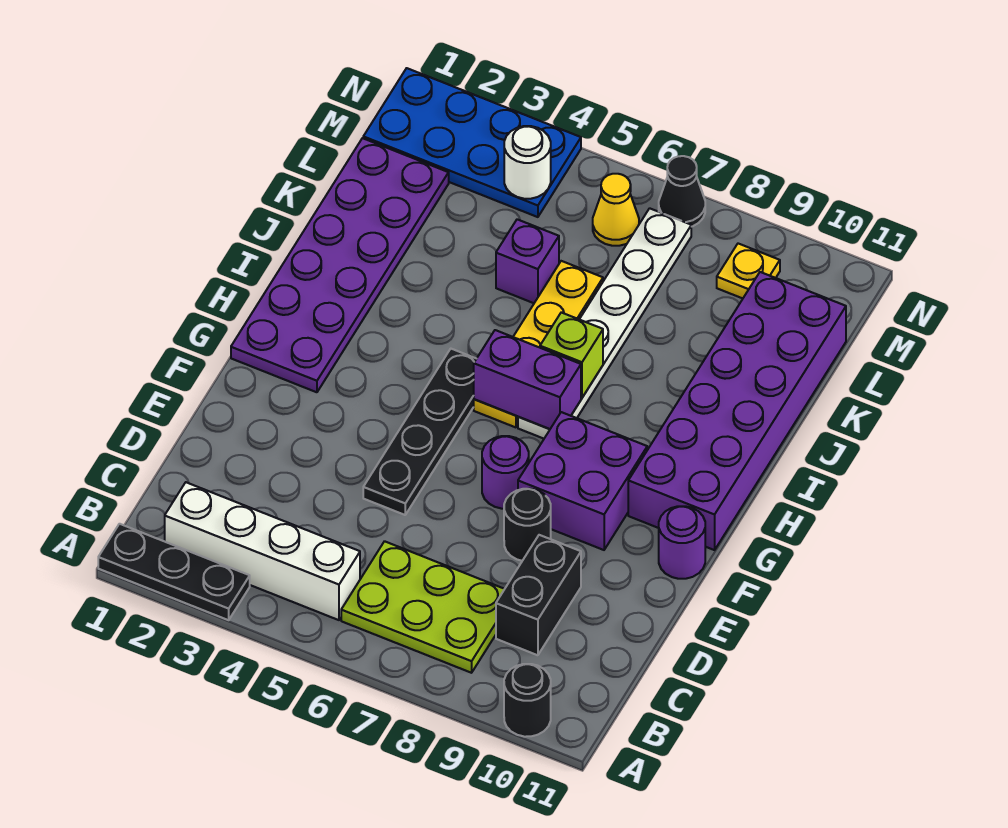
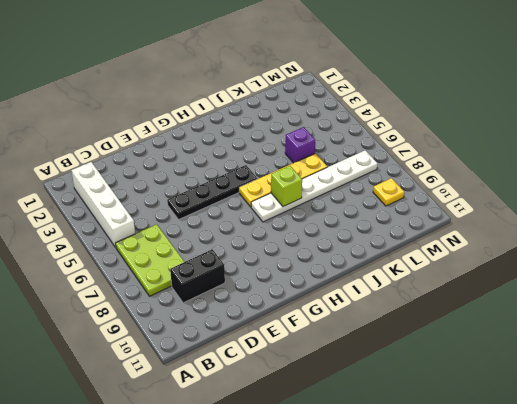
none -> black 1x3 plate [98,524,250,620]
none -> black 1x1 round brick [504,664,551,737]
none -> black 1x1 round brick [504,489,551,561]

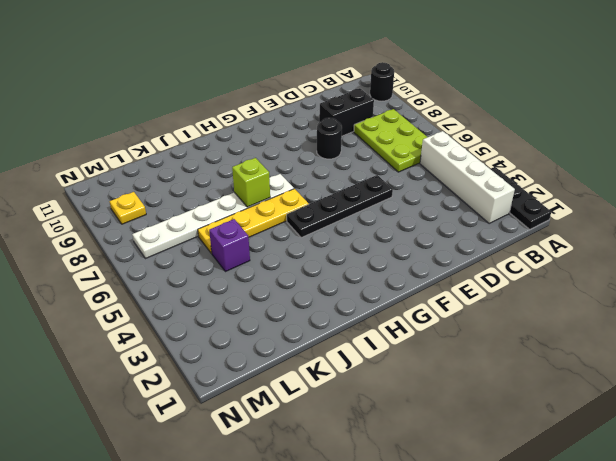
none -> purple 1x1 round brick [482,436,529,509]
none -> purple 2x2 brick [518,412,647,550]
none -> purple 1x1 round brick [659,506,705,579]

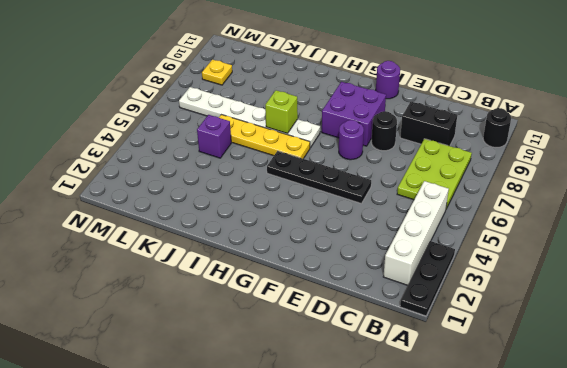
none -> purple 2x6 plate [231,138,449,392]
none -> purple 2x6 brick [628,272,846,550]
none -> blue 2x4 plate [363,68,581,217]

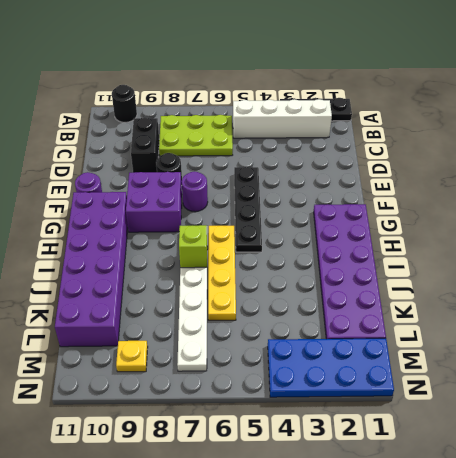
none -> purple 1x1 brick [496,219,559,303]
none -> yellow 1x1 cone [593,174,639,246]
none -> black 1x1 cone [659,156,705,227]

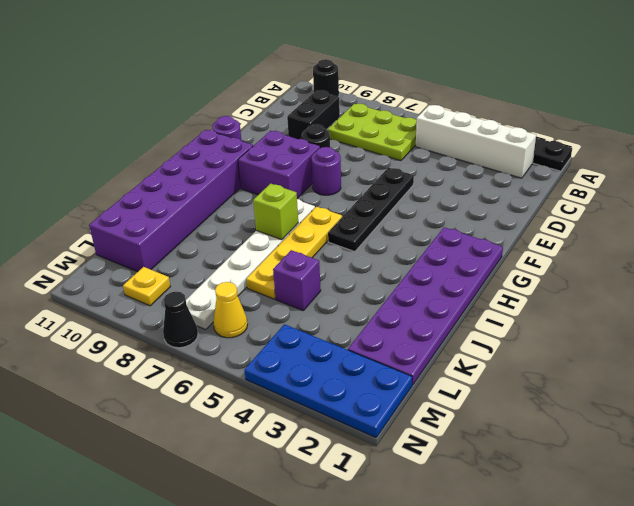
none -> purple 1x2 brick [474,330,581,429]
none -> white 1x1 round brick [504,126,551,199]

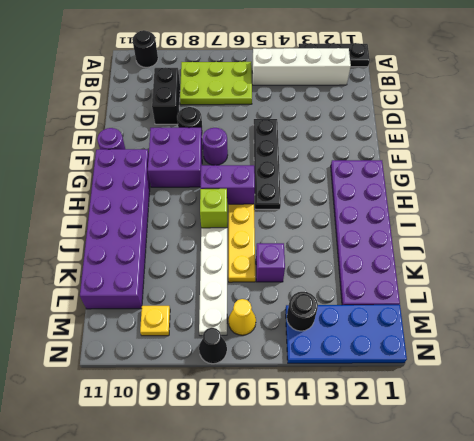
black 1x1 round brick [287,292,318,331] -> white 1x1 round brick [504,126,551,199]

